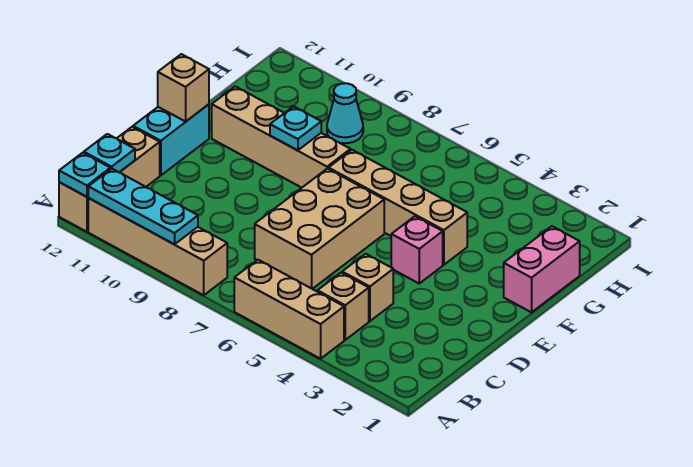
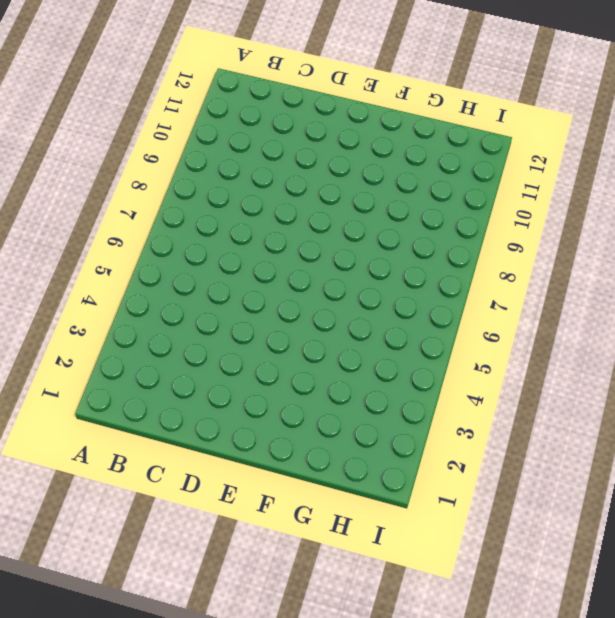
none -> tan 1x3 brick [234,260,344,359]
none -> tan 1x4 brick [88,198,227,295]
none -> tan 1x3 brick [59,127,160,232]

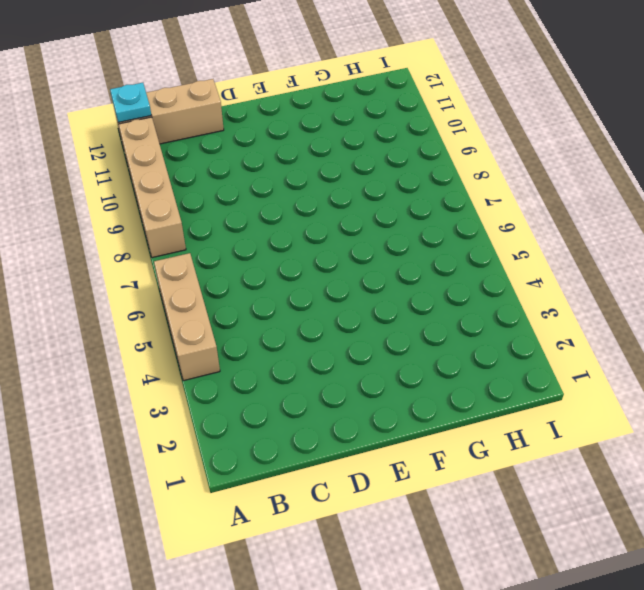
none -> tan 1x1 brick [317,273,369,340]
none -> tan 1x1 brick [342,254,393,321]
none -> tan 2x3 brick [255,169,384,289]

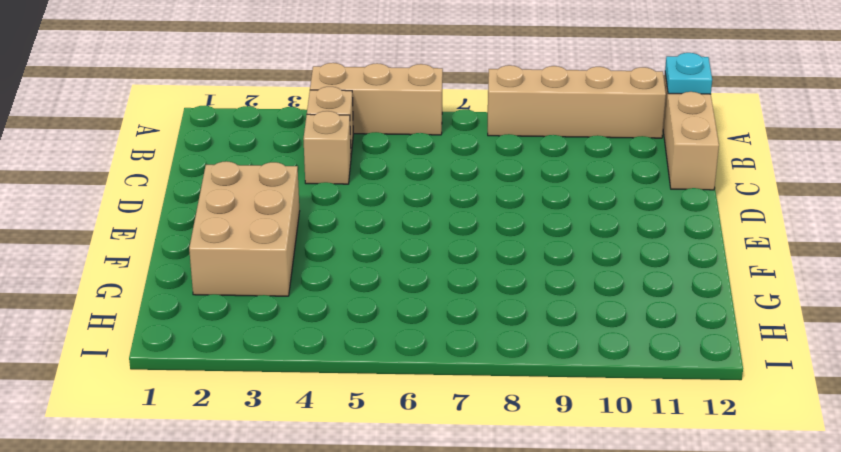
tan 2x3 brick [189,161,300,296] -> tan 2x3 brick moved to [255,169,384,289]
none -> cyan 1x2 brick [133,104,209,175]
none -> pink 1x1 brick [391,216,443,283]
none -> pink 1x2 brick [504,226,580,312]

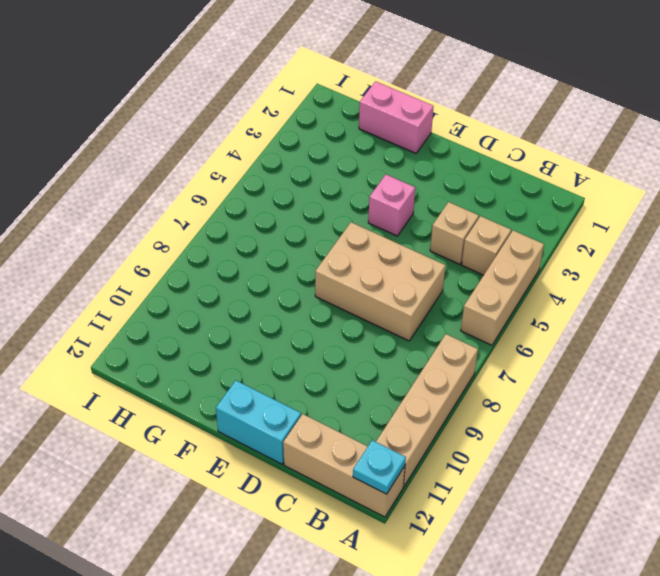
none -> tan 1x4 brick [329,150,467,265]
none -> tan 1x4 brick [212,86,351,188]
none -> cyan 1x1 cone [327,83,363,143]

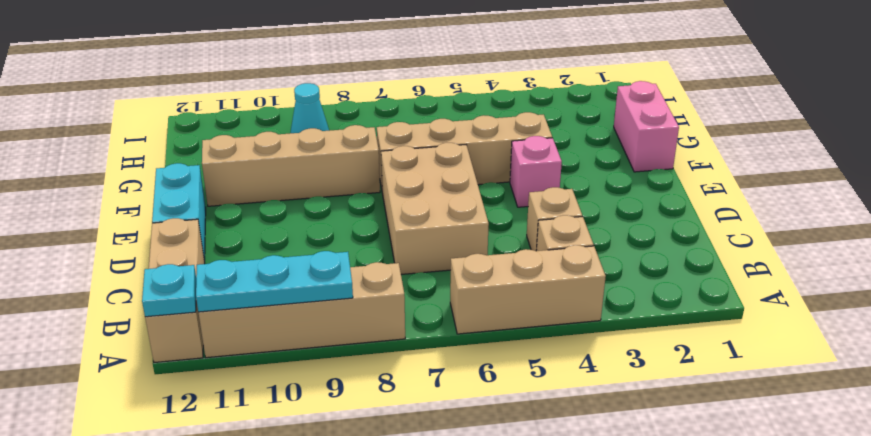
none -> cyan 1x1 plate [84,134,135,172]
none -> tan 1x1 brick [158,54,209,122]
none -> cyan 1x1 plate [270,106,321,150]

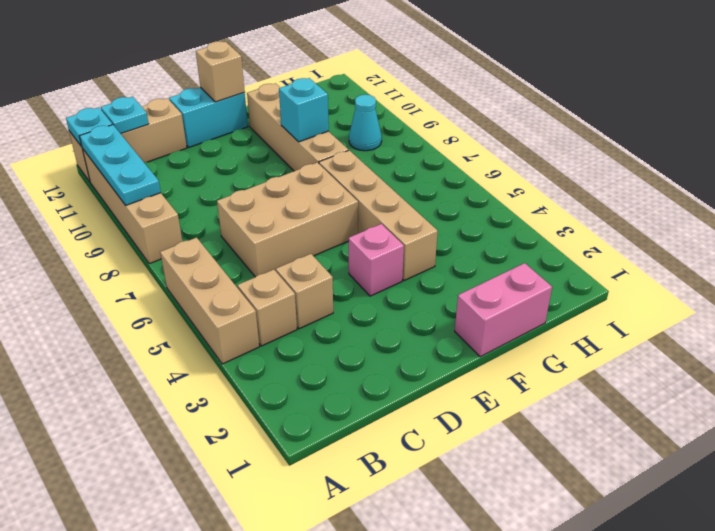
cyan 1x1 brick [279,78,329,142] -> cyan 1x1 plate [270,106,321,150]

